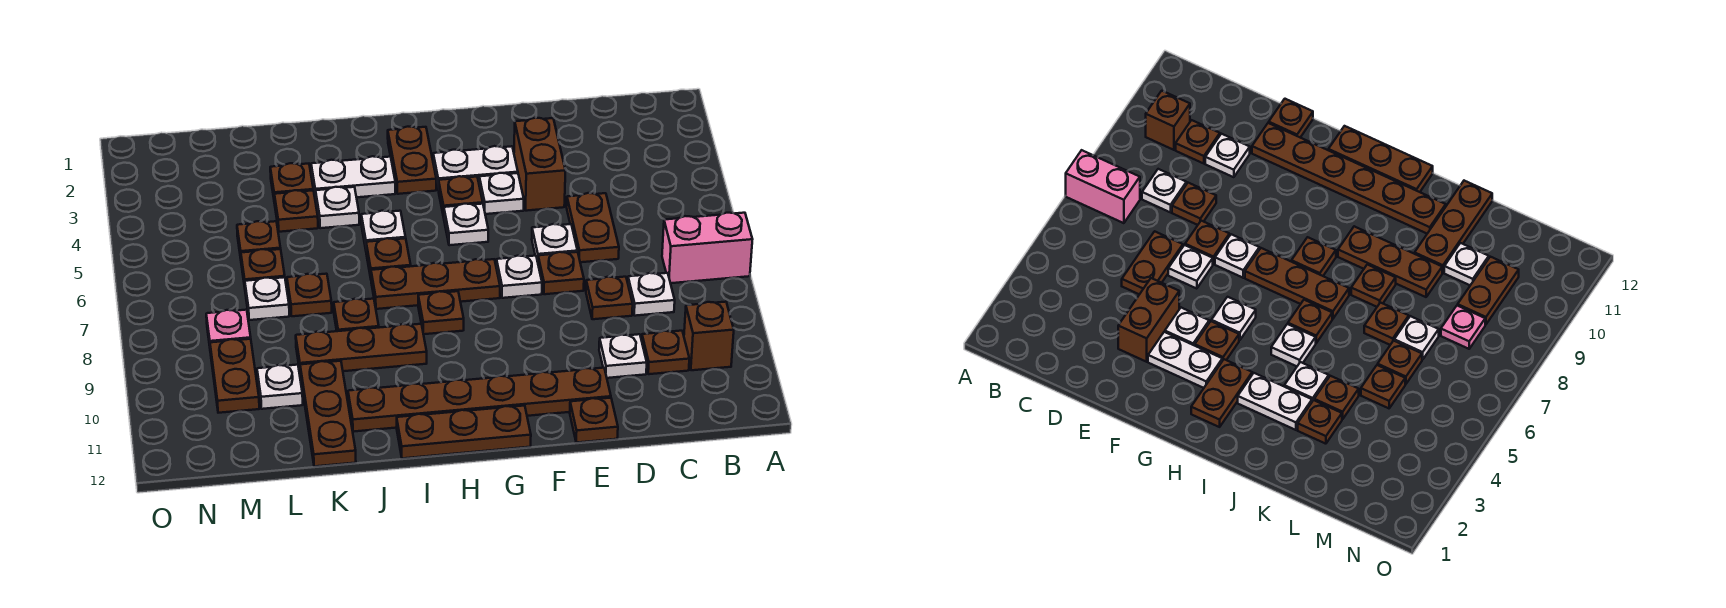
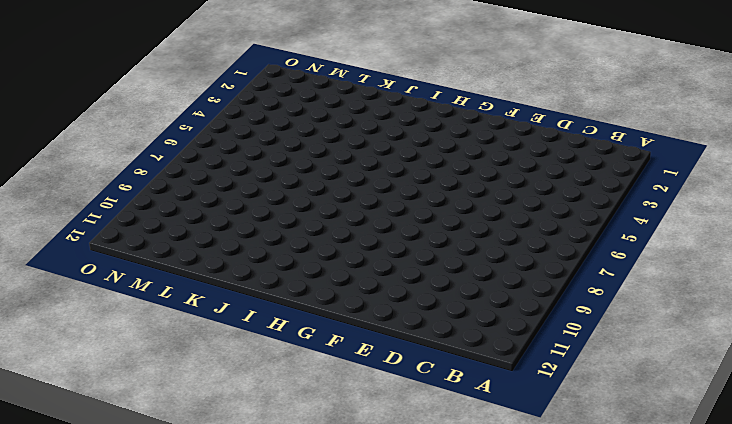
none -> pink 1x2 brick [662,213,752,283]
none -> brown 1x1 brick [684,302,734,370]
none -> white 1x1 plate [628,273,675,316]
none -> brown 1x1 plate [642,331,689,374]

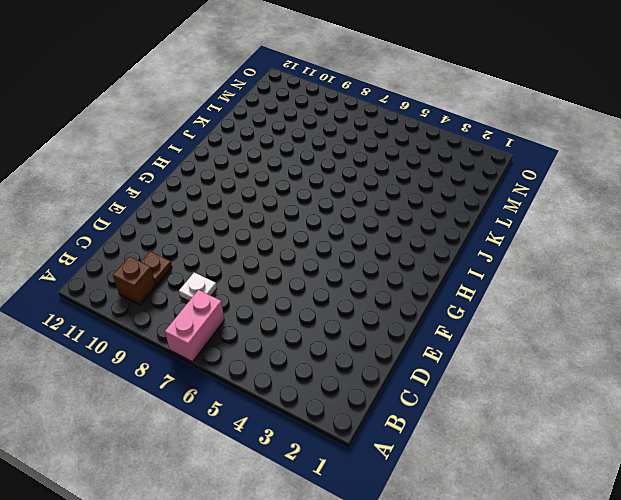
none -> brown 1x2 plate [567,193,619,262]
none -> brown 1x1 plate [586,277,633,319]
none -> white 1x1 plate [599,334,647,378]
none -> brown 1x2 brick [514,118,566,211]

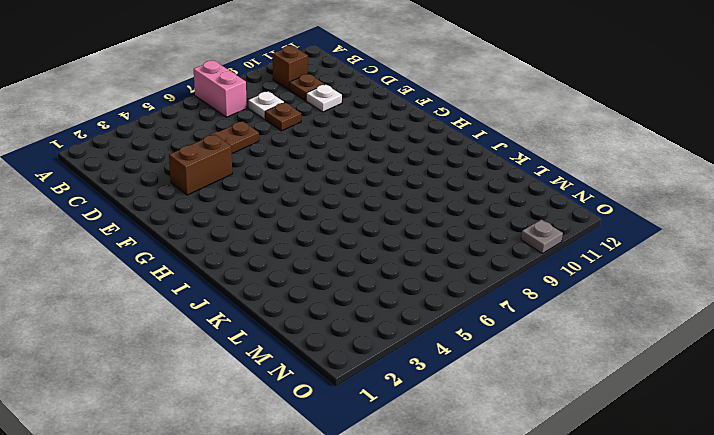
grey 1x1 plate [521,220,563,253] -> none
none -> white 1x1 plate [532,224,577,261]
none -> brown 1x1 plate [538,252,584,294]
none -> brown 1x6 plate [348,368,611,432]
none -> brown 1x1 plate [570,398,618,443]

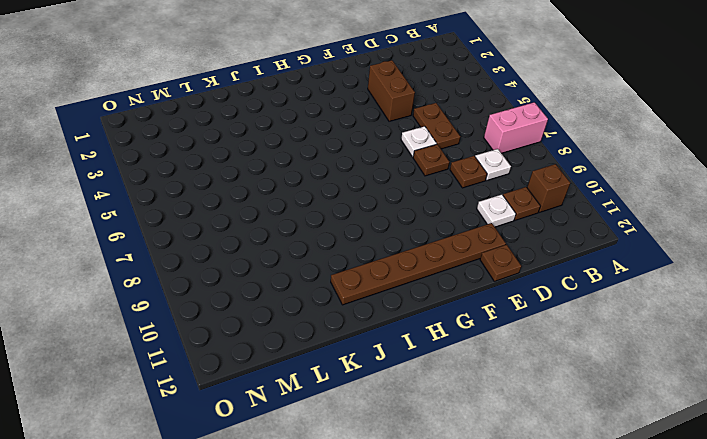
none -> white 1x2 plate [433,146,518,190]
none -> white 1x1 plate [479,173,524,214]
none -> white 1x1 plate [496,256,542,298]
none -> brown 1x1 plate [439,176,483,217]

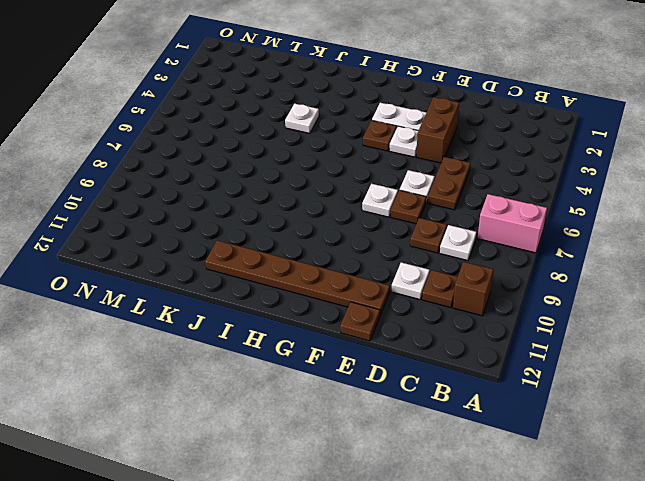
none -> white 1x1 plate [444,204,488,245]
none -> brown 1x3 plate [371,259,500,309]
none -> brown 1x3 plate [397,406,531,458]
none -> brown 1x2 plate [388,127,436,194]

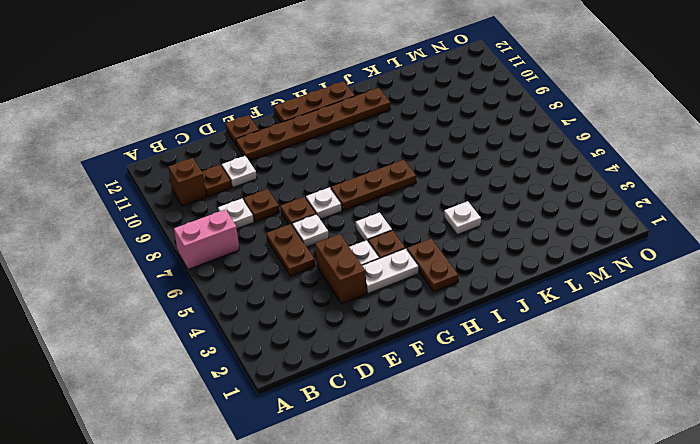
none -> brown 1x1 plate [418,291,464,334]
none -> white 1x2 plate [311,156,395,200]
none -> white 1x1 plate [361,211,406,249]
none -> brown 1x1 plate [366,238,411,278]

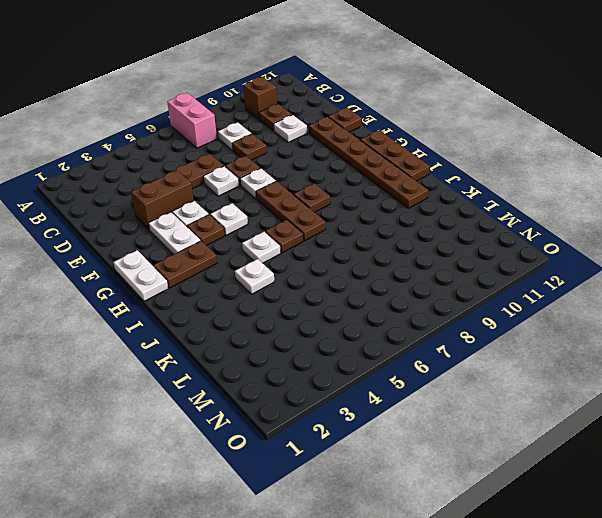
white 1x2 plate [114,250,168,301] -> white 1x2 plate moved to [311,156,395,200]
none -> brown 1x3 plate [296,324,427,371]
none -> brown 1x1 plate [334,299,379,331]
none -> brown 1x1 plate [270,163,313,203]
none -> brown 1x1 plate [274,190,318,232]

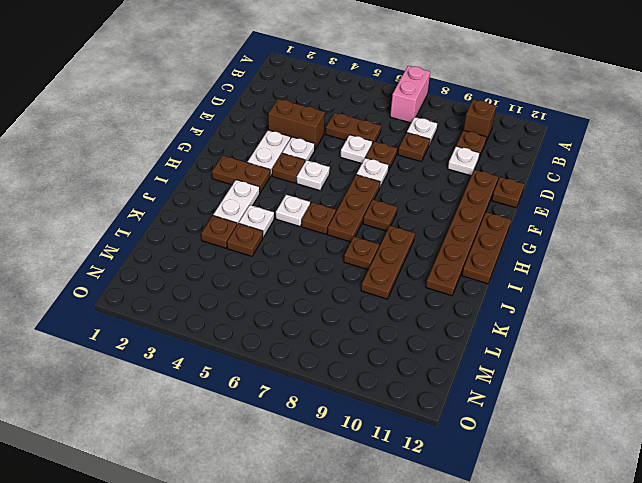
none -> brown 1x1 plate [287,274,332,316]
none -> brown 1x3 plate [300,361,356,466]
none -> brown 1x1 plate [237,221,281,258]
none -> brown 1x1 plate [241,249,285,287]

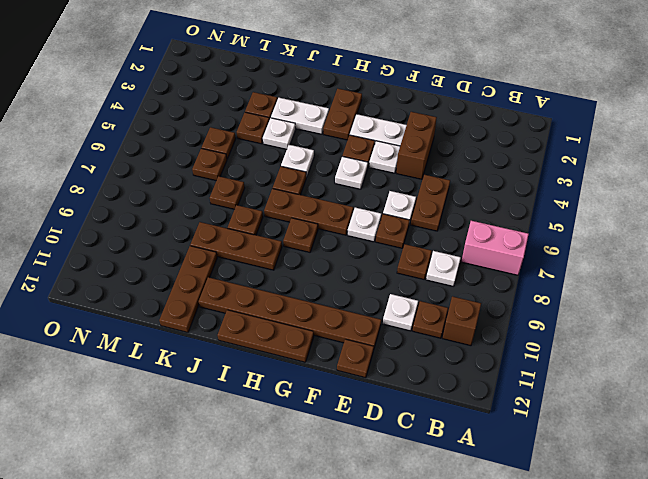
none -> white 1x1 plate [245,277,289,320]
none -> white 1x1 plate [257,365,303,409]
none -> pink 1x1 plate [206,310,251,353]
none -> brown 1x2 plate [210,339,259,413]

